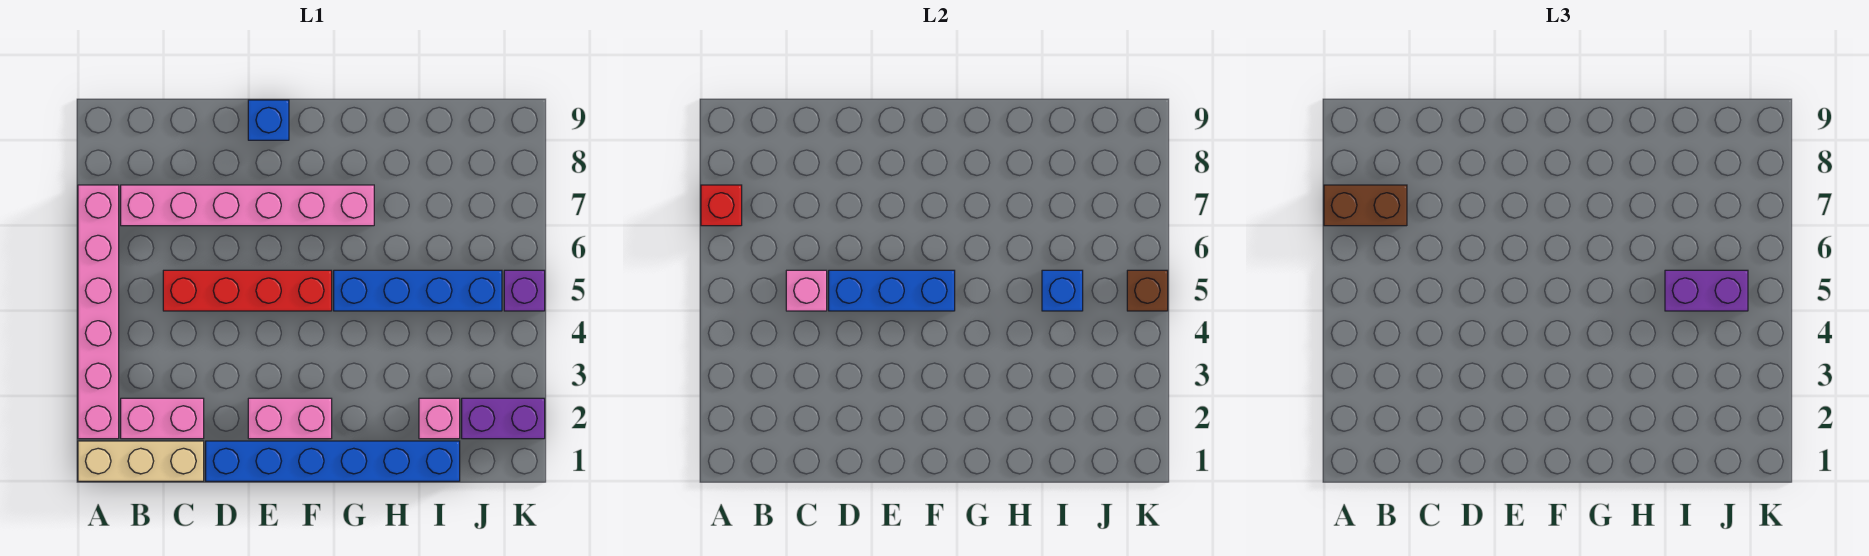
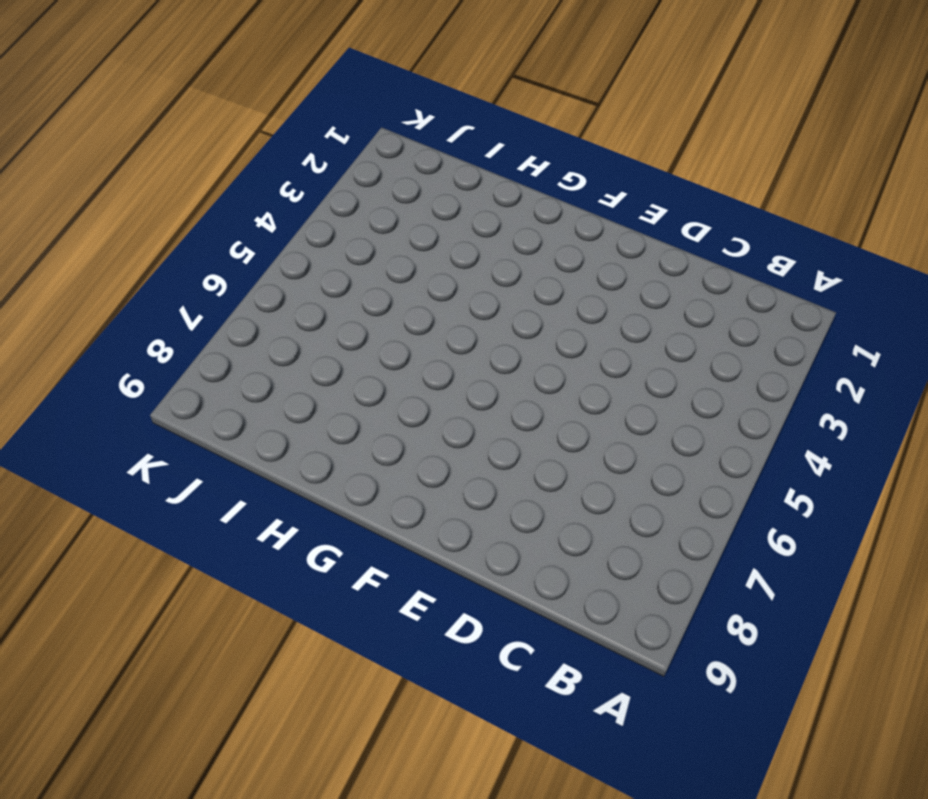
none -> tan 1x3 brick [78,441,204,481]
none -> pink 1x6 brick [78,185,119,439]
none -> pink 1x2 brick [121,398,204,439]

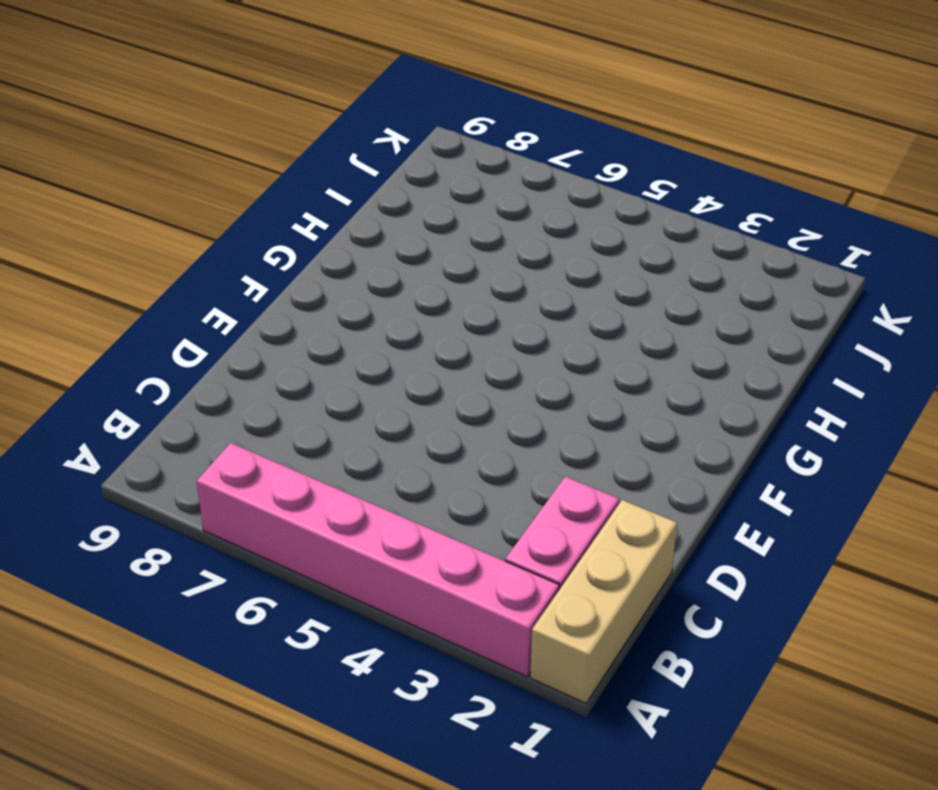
none -> pink 1x6 brick [121,185,374,226]
none -> red 1x4 brick [163,270,332,311]
none -> blue 1x6 brick [206,441,460,481]

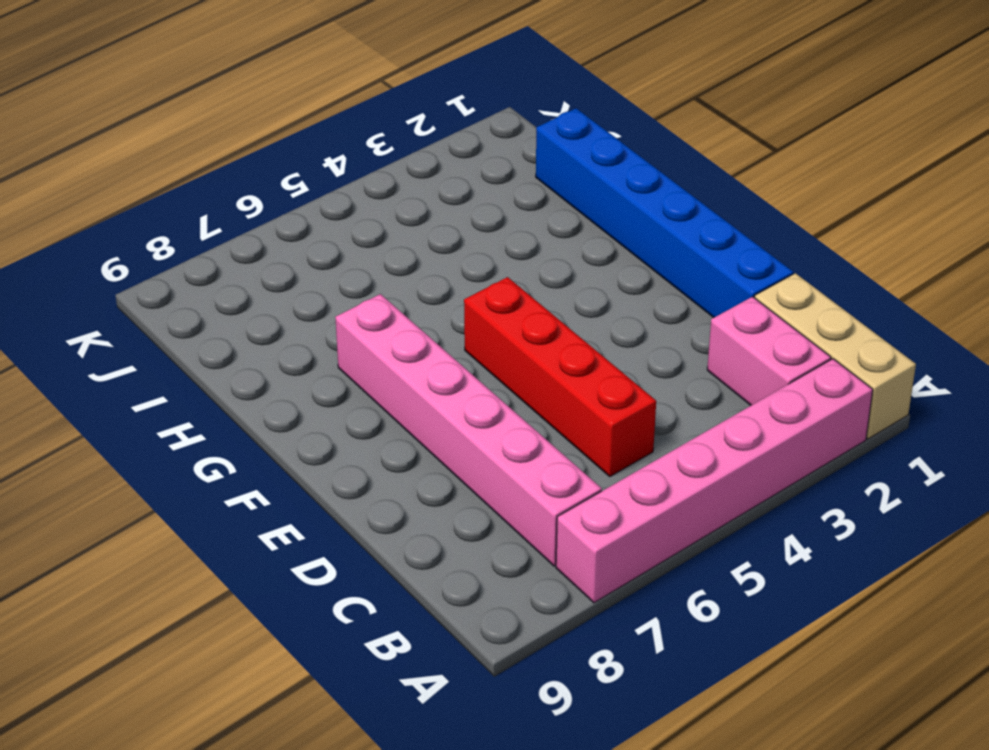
none -> pink 1x2 brick [248,398,332,439]
none -> blue 1x1 brick [248,100,289,140]
none -> blue 1x4 brick [334,270,502,311]

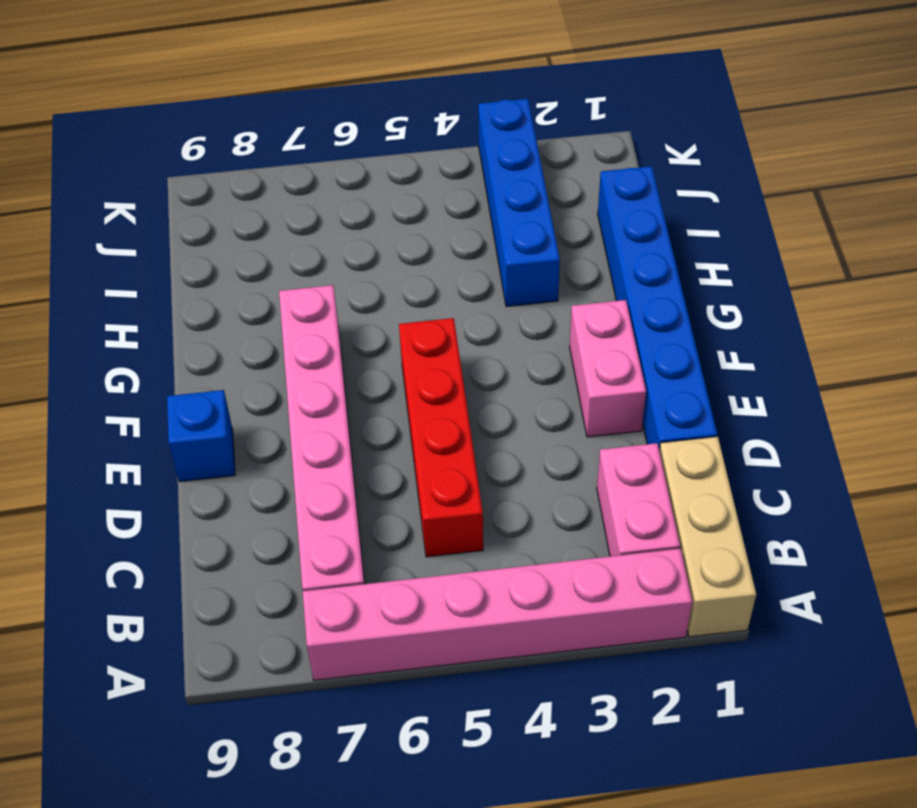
blue 1x4 brick [478,99,560,307] -> blue 1x4 brick moved to [334,270,502,311]
none -> pink 1x1 brick [419,398,460,439]
none -> purple 1x2 brick [462,398,545,439]
none -> purple 1x1 brick [504,270,545,311]

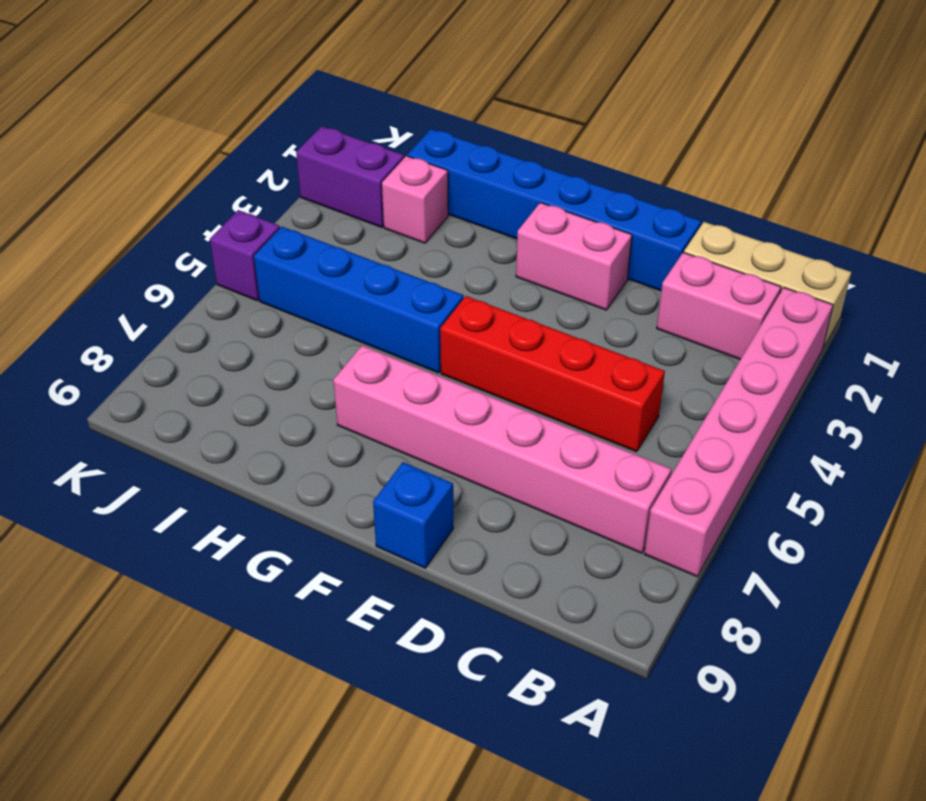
none -> red 1x1 brick [701,185,742,226]
none -> pink 1x1 brick [786,270,827,311]
none -> blue 1x3 brick [829,270,955,311]

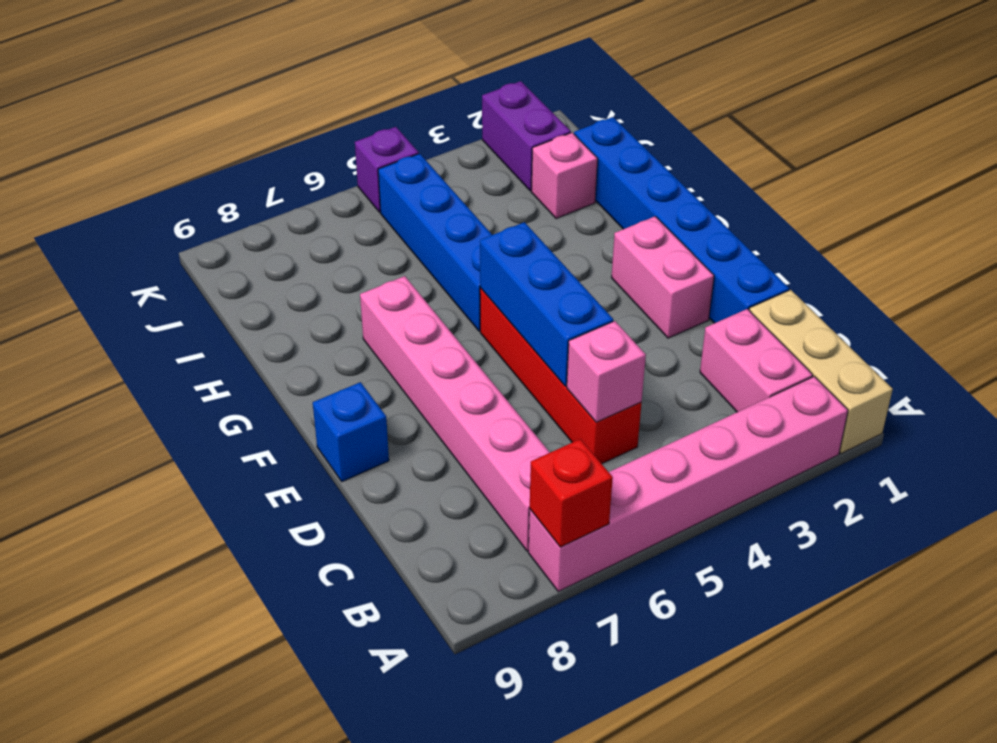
none -> blue 1x1 brick [1042,270,1083,311]
none -> brown 1x1 brick [1127,270,1168,311]
none -> brown 1x2 brick [1324,185,1407,226]

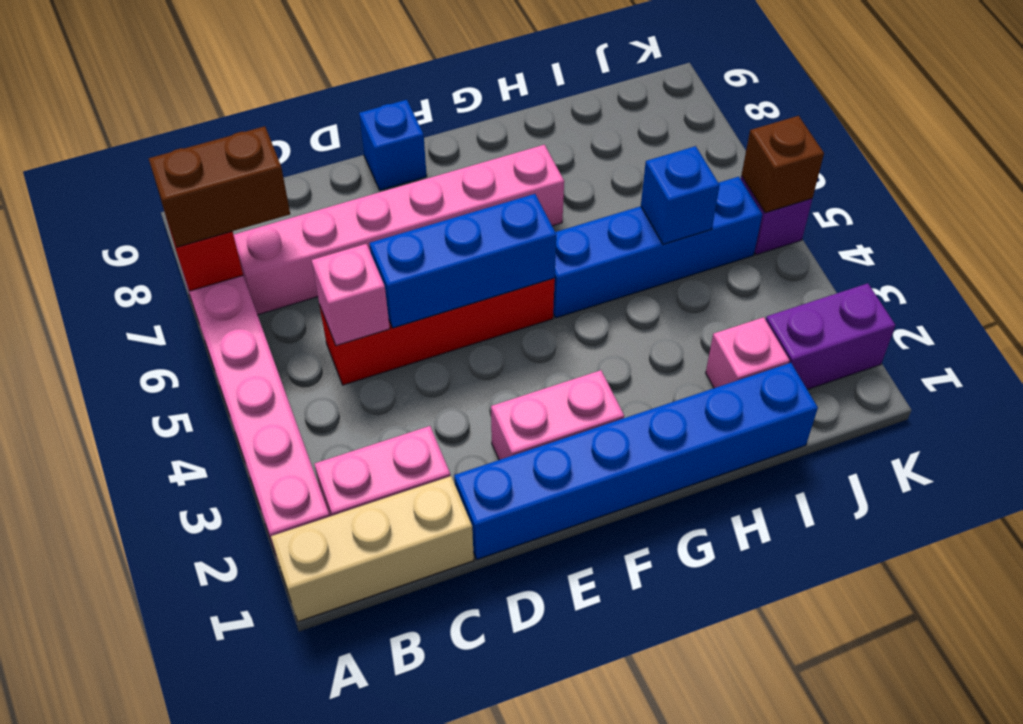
none -> purple 1x2 brick [1665,270,1748,311]

